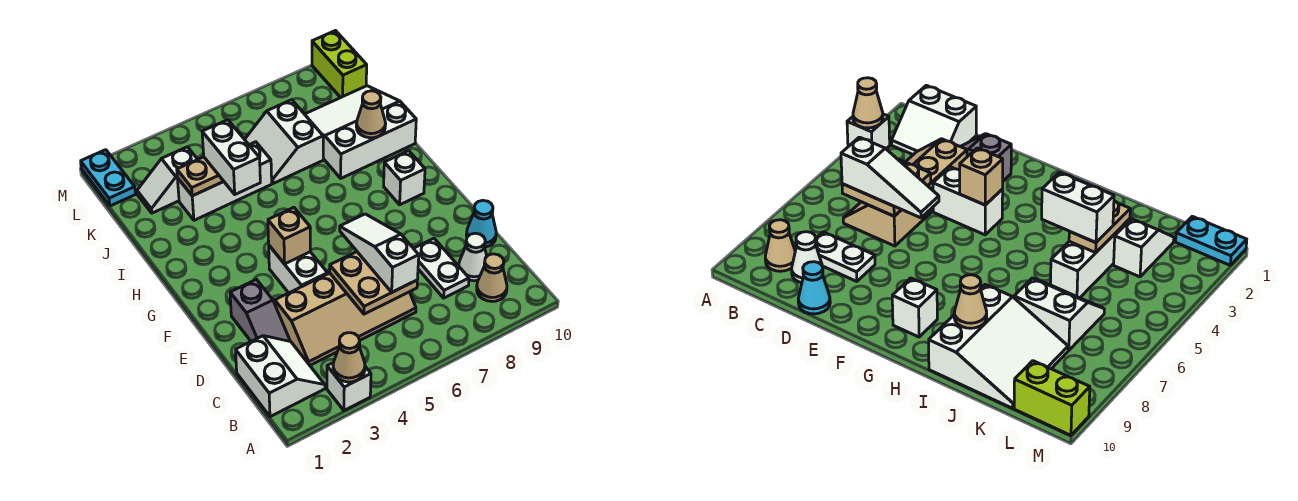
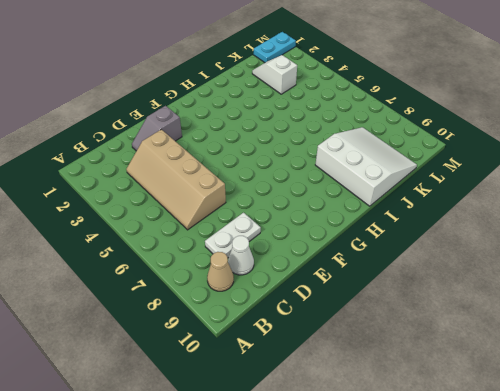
none -> white 1x1 brick [327,362,371,411]
none -> white 2x2 slope [236,336,325,417]
none -> cyan 1x1 cone [466,200,496,247]

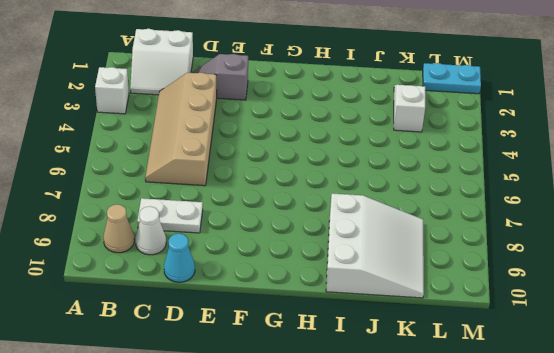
none -> white 1x2 brick [269,246,328,293]
none -> white 1x1 brick [384,151,425,205]
none -> white 1x3 brick [177,142,272,220]

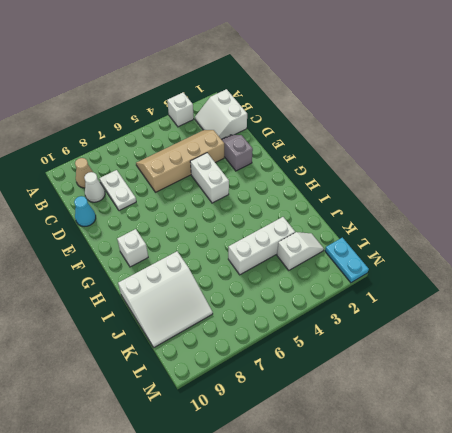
none -> white 2x2 slope [245,100,323,184]
none -> lime 1x2 brick [312,31,367,98]
none -> tan 1x1 cone [333,333,365,382]

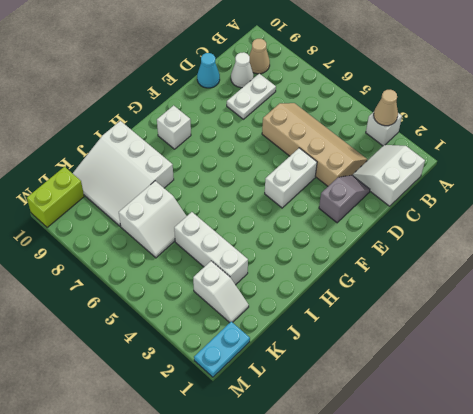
none -> tan 2x2 plate [330,252,417,314]
none -> tan 1x1 brick [268,207,310,264]
none -> tan 1x1 cone [356,91,386,138]

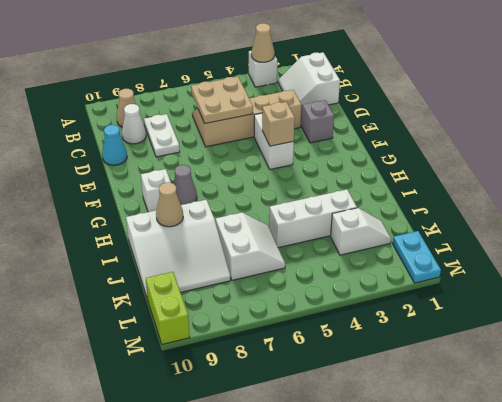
grey 1x1 cone [174,165,197,205] -> none
none -> tan 1x2 plate [177,157,223,196]
none -> white 1x3 slope [340,214,419,292]
none -> white 1x2 brick [202,120,260,194]

